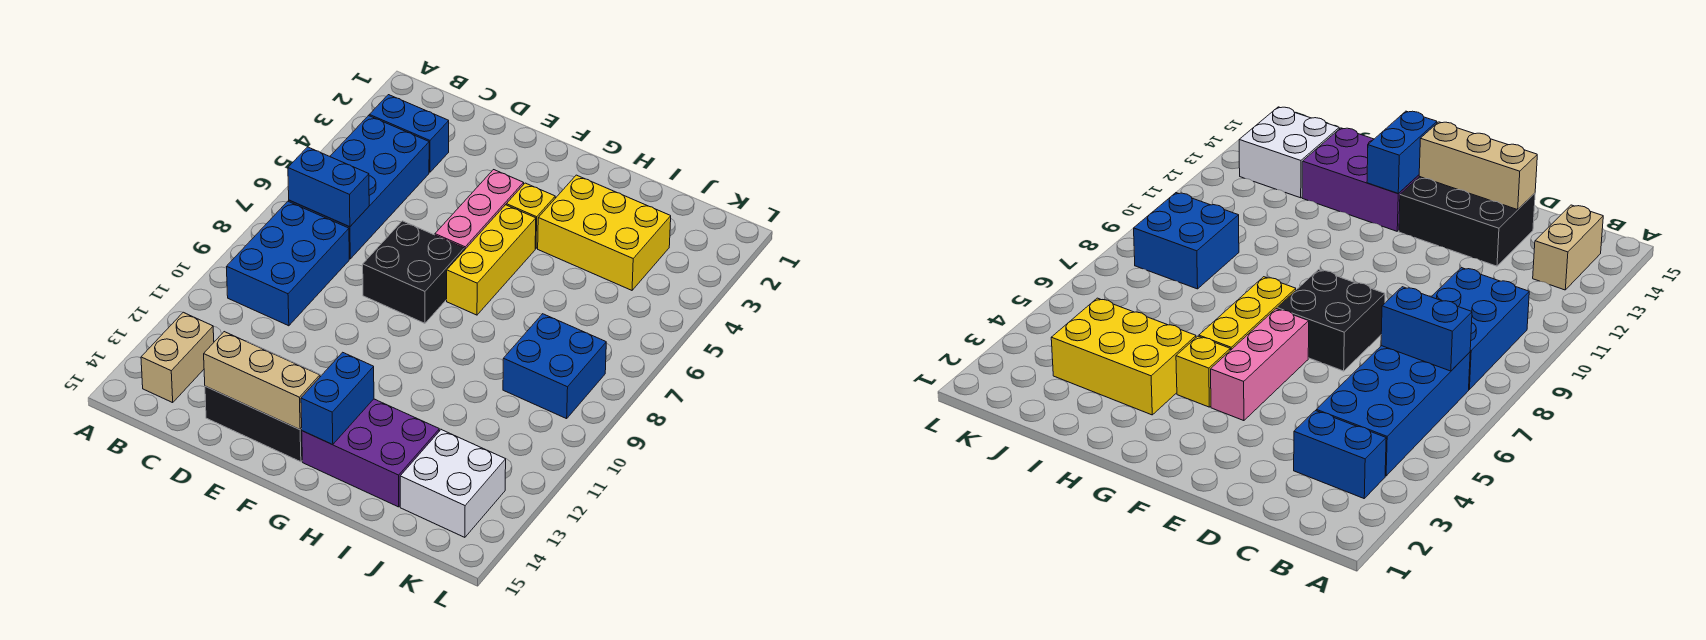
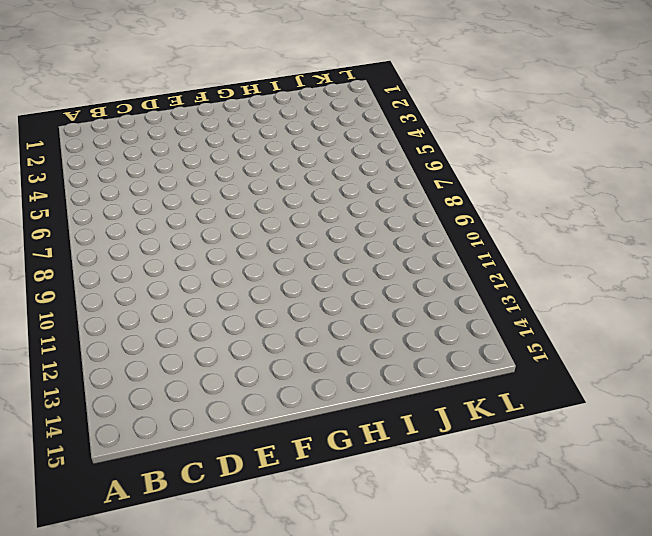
none -> blue 1x2 brick [369,95,449,172]
none -> blue 2x4 brick [289,116,429,259]
none -> blue 2x3 brick [226,201,349,326]

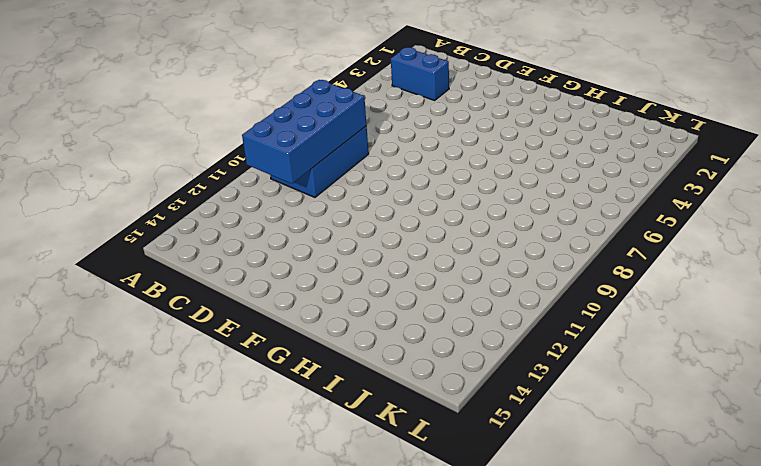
blue 2x4 brick [242,80,367,184] -> blue 2x4 brick moved to [289,116,429,259]
none -> tan 1x2 brick [141,312,214,403]
none -> black 2x3 brick [205,341,321,462]
none -> black 2x2 brick [363,221,464,323]

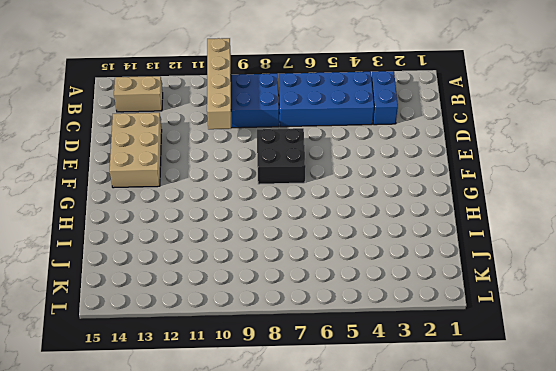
tan 1x4 brick [207,38,231,129] -> none
tan 2x3 brick [110,113,162,188] -> black 2x3 brick [205,341,321,462]
none -> pink 1x3 brick [435,170,524,250]
none -> yellow 1x1 brick [506,183,555,249]
none -> yellow 1x3 brick [447,205,536,315]

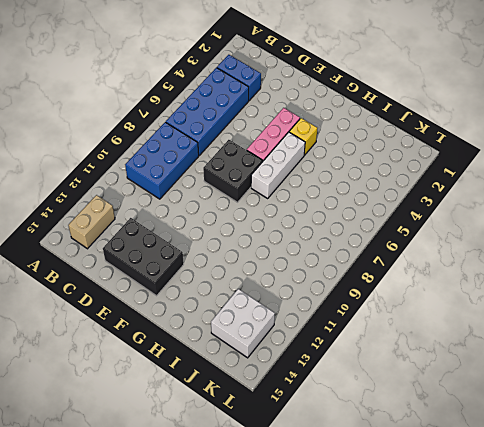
white 1x3 brick [251,132,305,198] -> yellow 1x3 brick [447,205,536,315]
none -> purple 2x3 brick [302,399,439,507]
none -> yellow 2x3 brick [538,175,671,290]
none -> blue 2x2 brick [503,314,606,419]

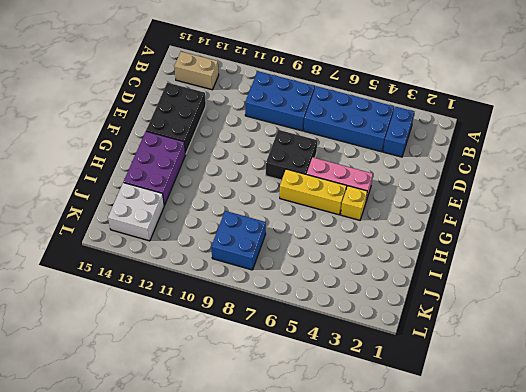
none -> yellow 2x3 brick [538,175,671,290]
none -> blue 1x2 brick [288,147,369,227]
none -> tan 1x3 brick [204,332,320,429]

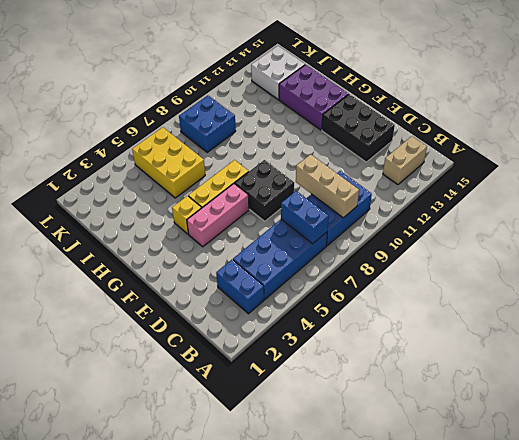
tan 1x3 brick [296,154,359,218] -> tan 1x3 brick moved to [204,332,320,429]
yellow 2x3 brick [132,127,205,198] -> yellow 2x3 brick moved to [538,175,671,290]
none -> blue 1x2 brick [301,352,374,445]

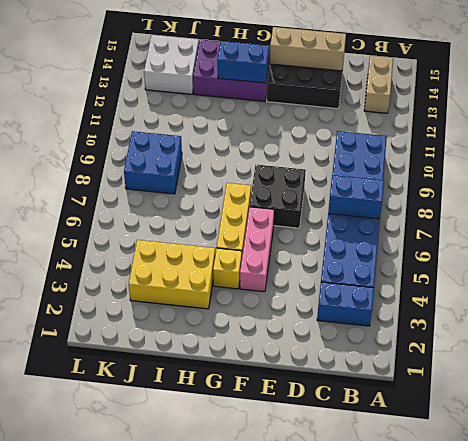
blue 1x2 brick [217,41,269,83] -> blue 1x2 brick turned to [301,352,374,445]

